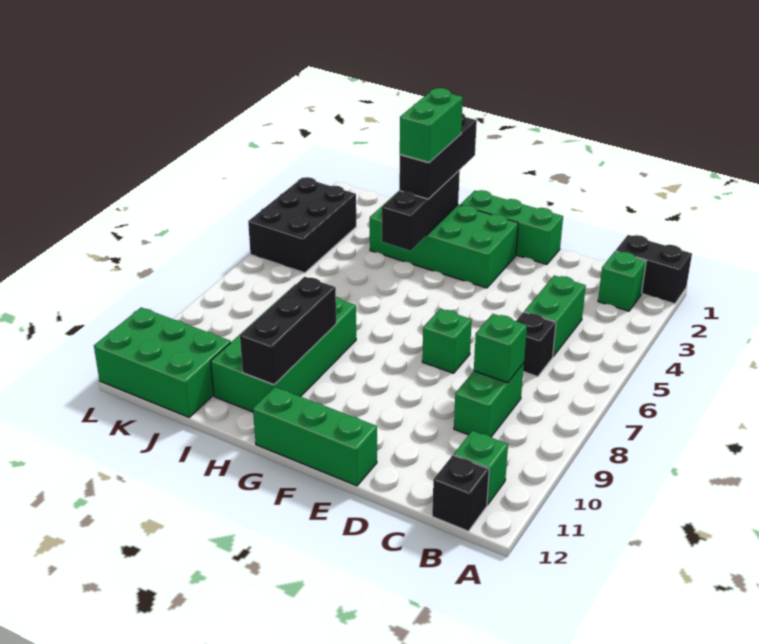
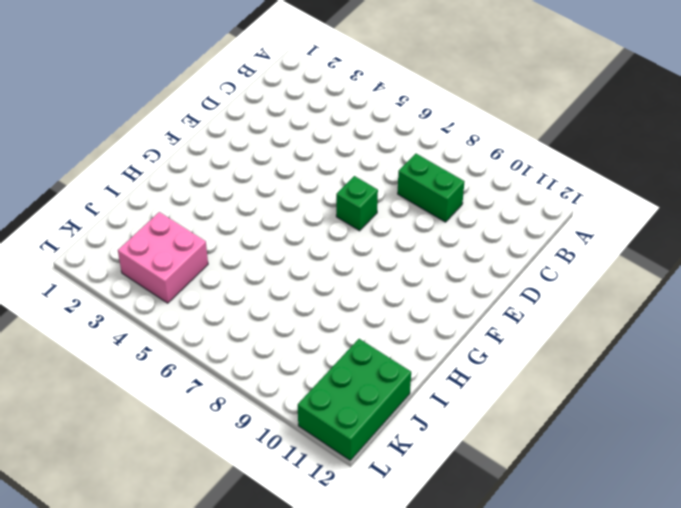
pink 2x2 brick [118,212,208,303] -> black 2x3 brick [248,177,356,273]
none -> black 1x2 brick [616,235,692,304]
none -> green 1x1 brick [598,251,646,311]
none -> green 1x1 brick [454,431,508,505]

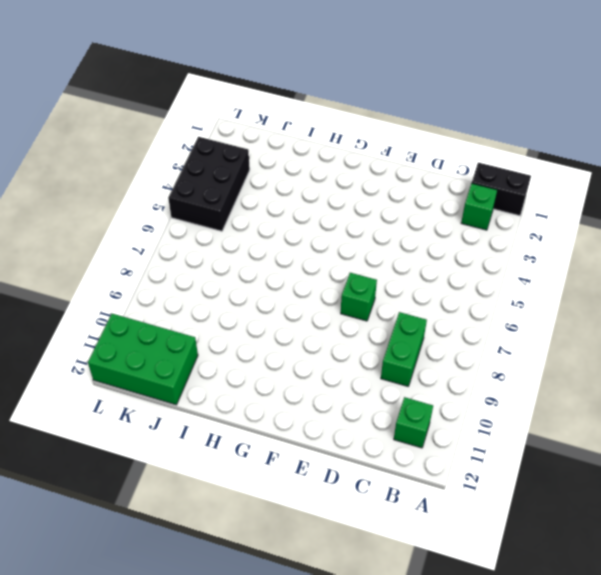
none -> black 1x1 brick [432,455,489,531]
none -> green 1x2 brick [524,275,586,356]
none -> black 1x1 brick [516,312,556,377]

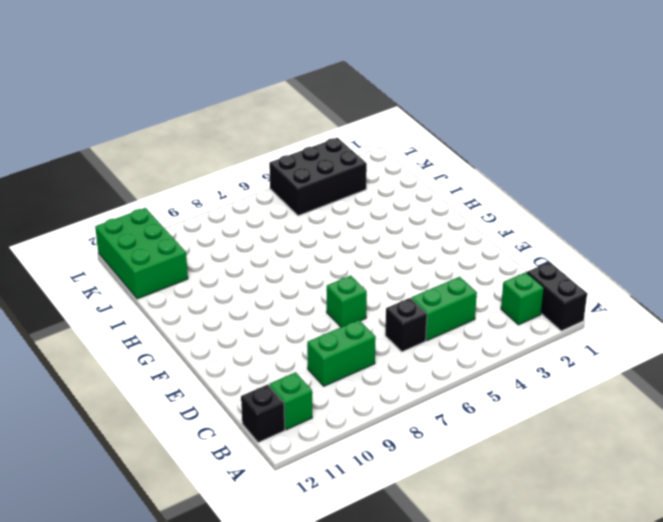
none -> green 1x3 brick [461,190,563,264]
none -> green 1x3 brick [253,387,377,486]
none -> green 2x4 brick [370,191,518,288]

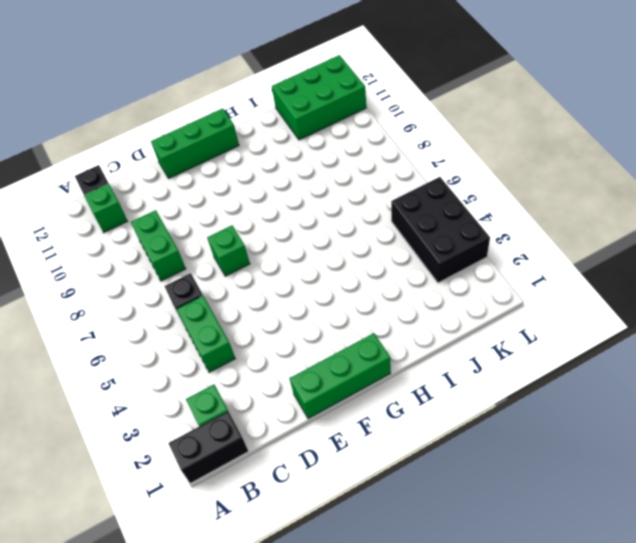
none -> green 2x4 brick [370,191,518,288]
none -> green 2x4 brick [211,284,356,412]
none -> green 1x1 brick [474,314,527,383]

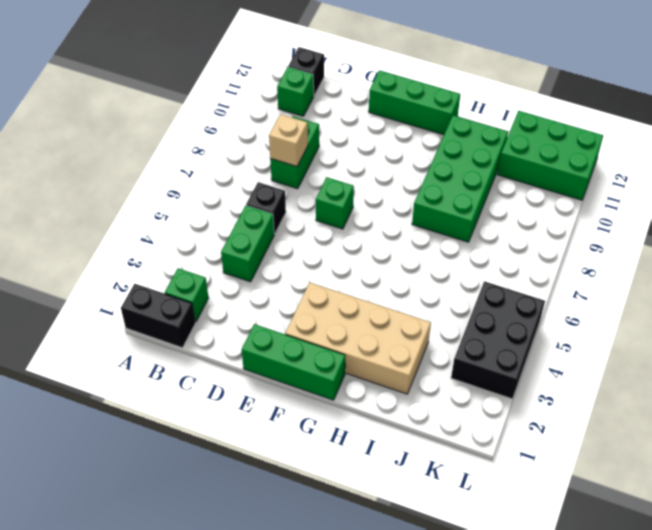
tan 1x1 brick [269,114,308,167] -> green 1x1 brick [474,314,527,383]
tan 2x4 brick [285,283,431,394] -> green 2x4 brick [370,191,518,288]
none -> black 1x3 brick [382,170,460,251]
none -> black 1x3 brick [240,277,336,385]
none -> black 1x3 brick [399,113,477,199]

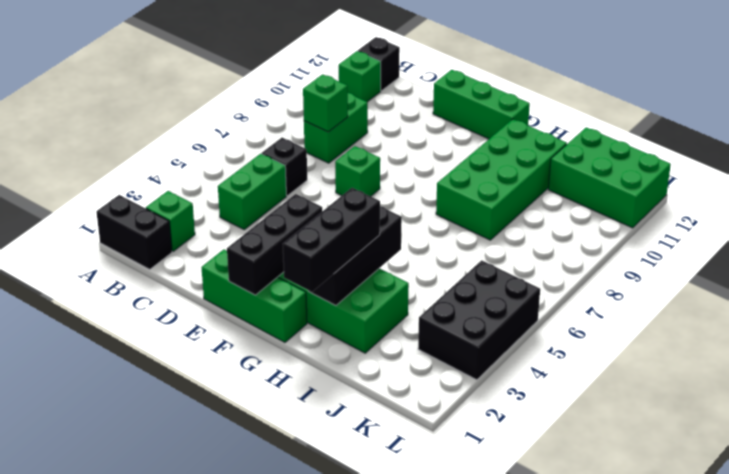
black 1x3 brick [227,194,322,295] -> black 1x3 brick moved to [240,277,336,385]
none -> green 1x2 brick [400,88,463,162]

